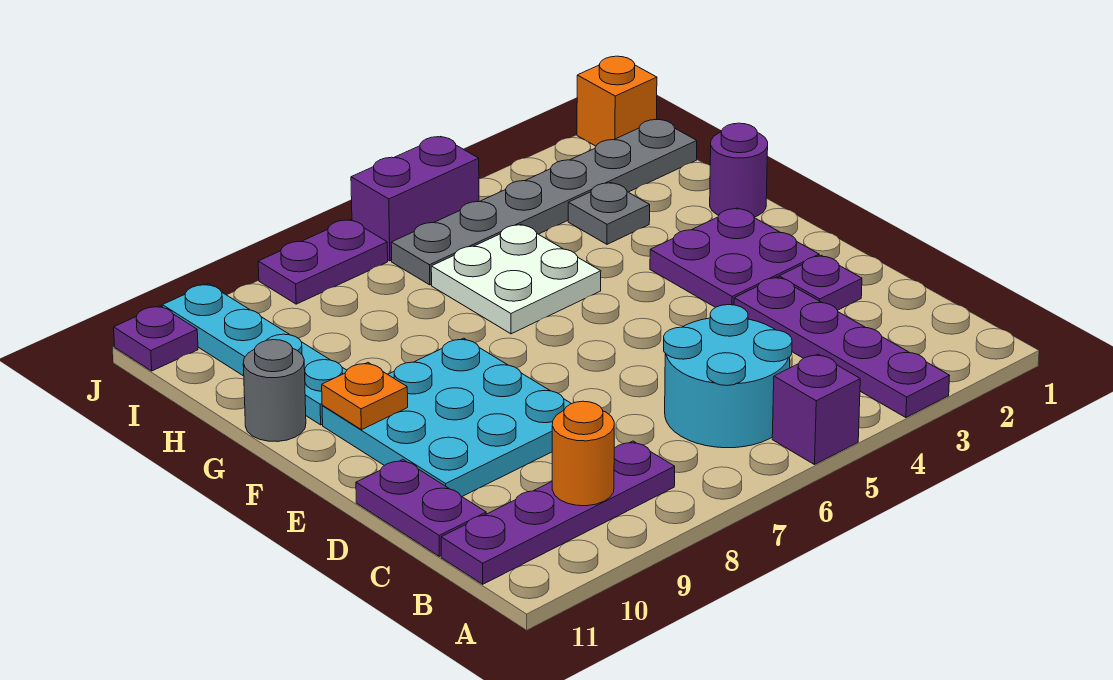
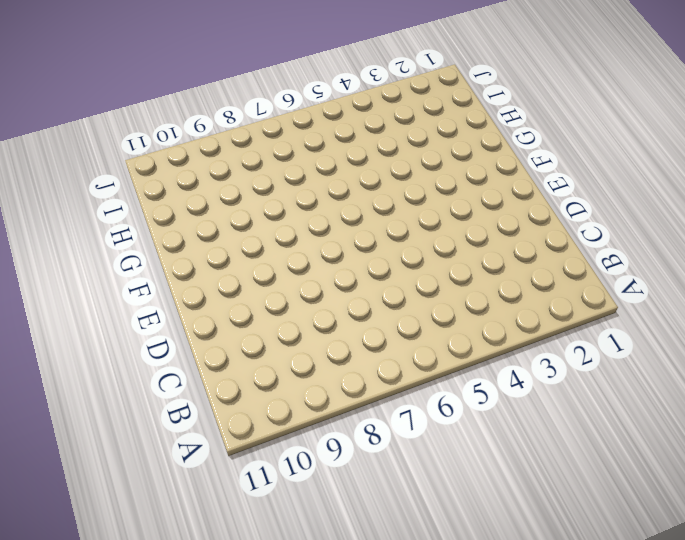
none -> purple 1x4 plate [734,277,950,418]
none -> purple 1x1 brick [772,354,860,465]
none -> cyan 2x2 round brick [664,305,792,448]

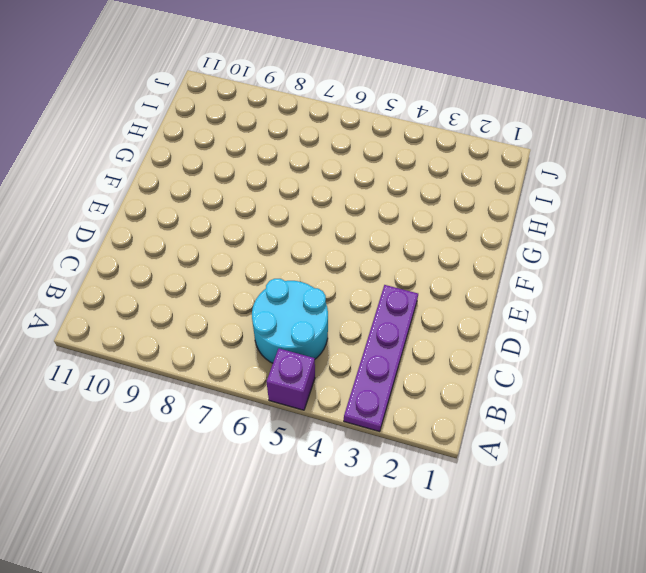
none -> purple 1x4 plate [441,441,675,584]
none -> purple 1x2 plate [356,460,486,556]
none -> purple 1x1 plate [779,255,862,310]

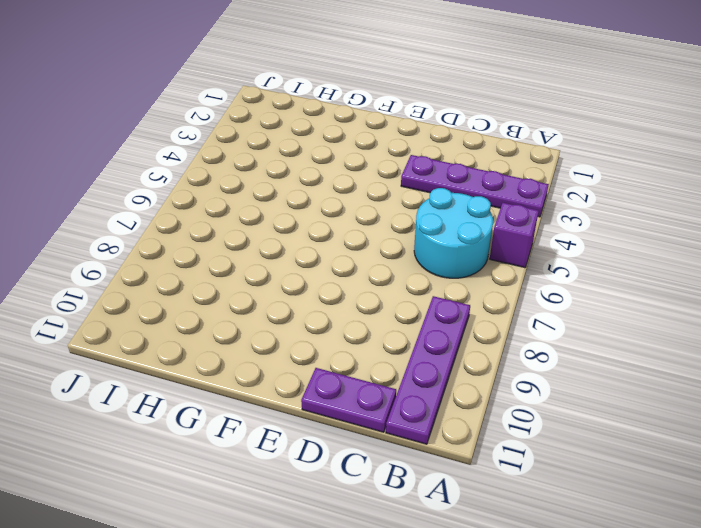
none -> purple 1x1 plate [779,255,862,310]
none -> cyan 3x3 plate [322,338,571,496]
none -> purple 2x2 plate [650,208,819,307]

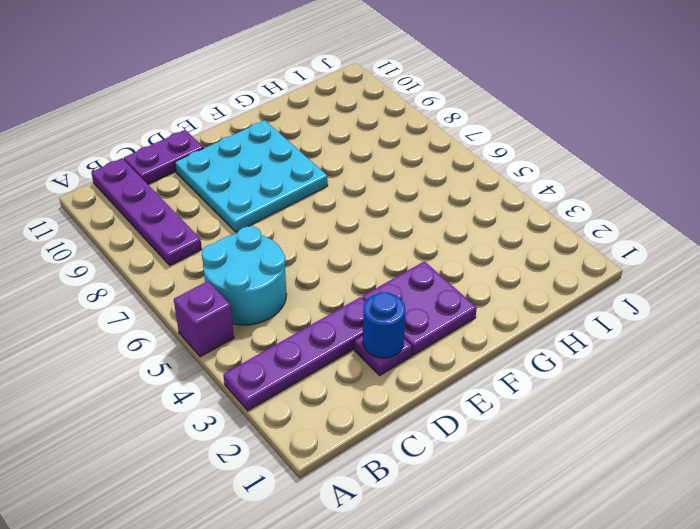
blue 1x1 round brick [363,292,405,358] -> none
none -> purple 1x1 round brick [710,123,768,217]
none -> white 2x2 plate [431,224,601,334]
none -> cyan 1x4 plate [162,284,347,425]

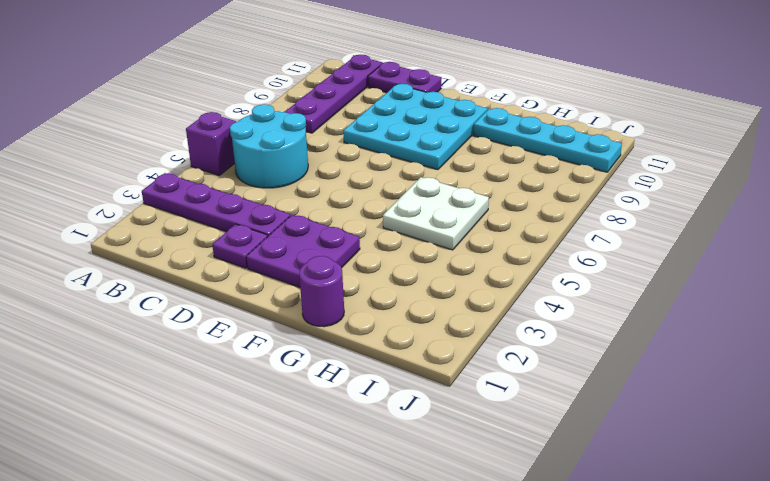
none -> grey 1x1 round brick [243,340,306,442]
none -> grey 1x1 plate [568,183,650,244]
none -> grey 1x6 plate [391,119,697,285]

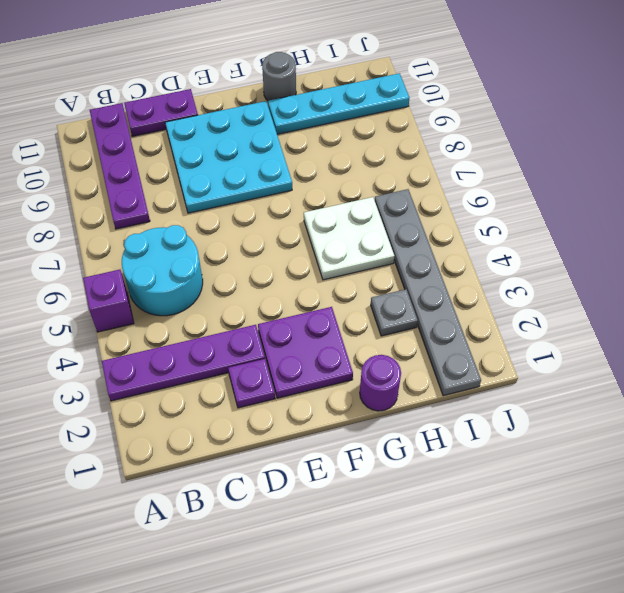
none -> orange 1x1 brick [577,56,657,146]
none -> purple 1x2 brick [351,137,479,261]
none -> purple 1x2 plate [258,220,388,304]

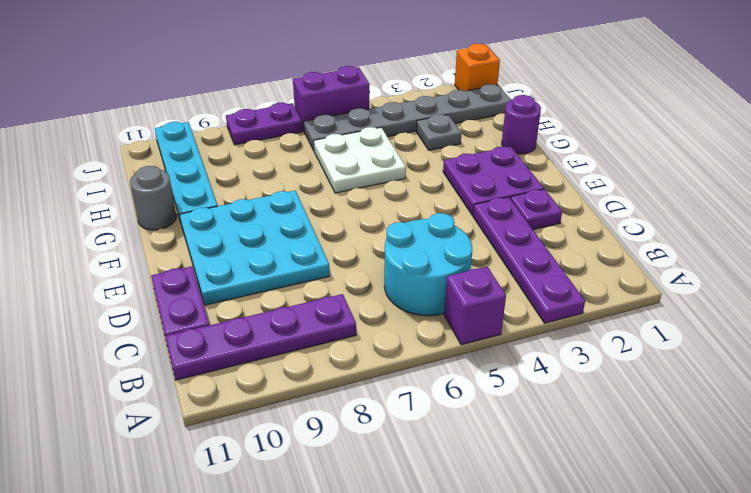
none -> purple 1x1 plate [114,306,198,371]
none -> orange 1x1 round brick [552,401,614,506]
none -> orange 1x1 plate [322,363,408,430]

